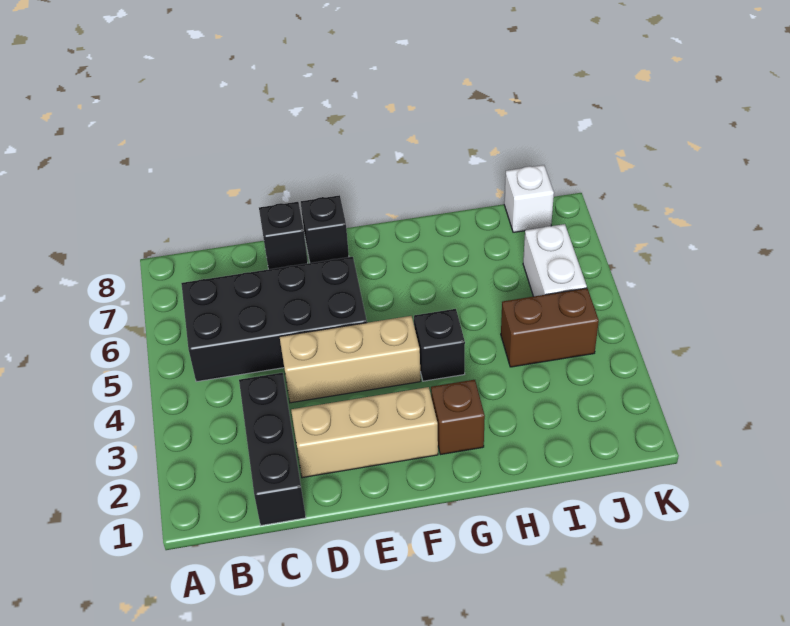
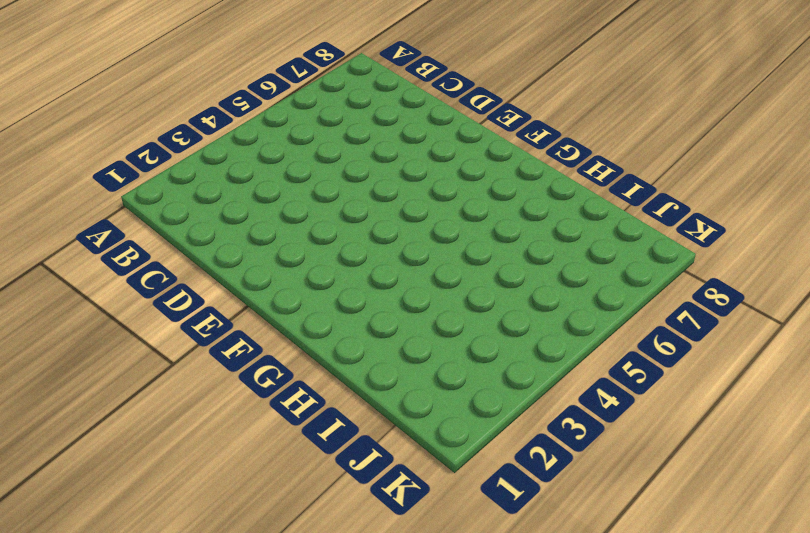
none -> black 2x4 brick [181,257,367,382]
none -> black 1x3 brick [239,373,306,525]

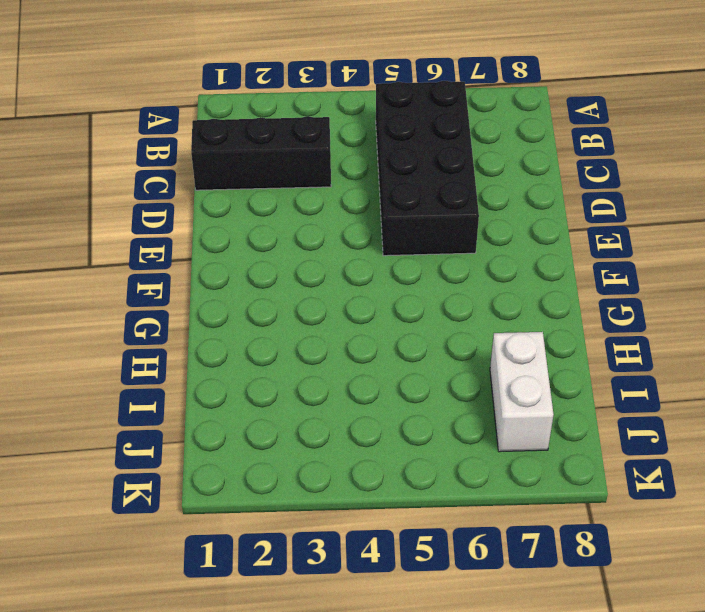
white 1x2 brick [490,332,554,452] -> white 1x2 brick turned to [523,224,587,296]
none -> tan 1x3 brick [291,387,438,478]
none -> tan 1x3 brick [280,316,421,403]

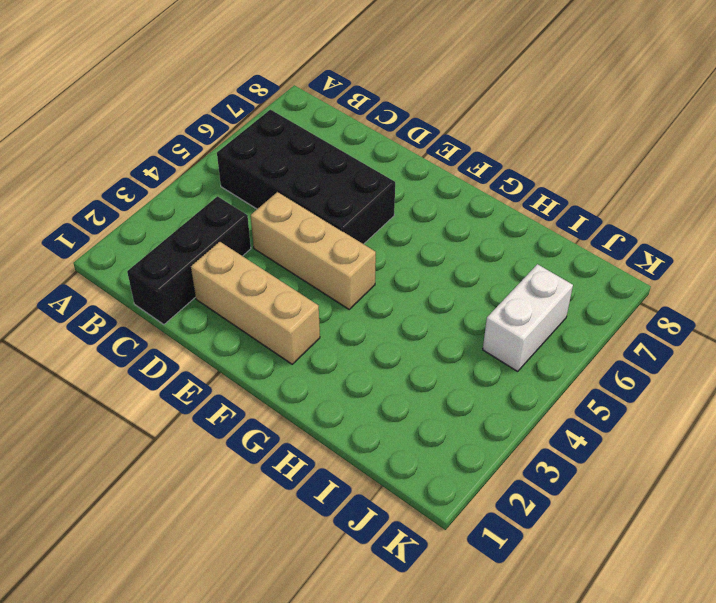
none -> black 1x1 brick [259,202,308,269]
none -> black 1x1 brick [301,195,349,263]

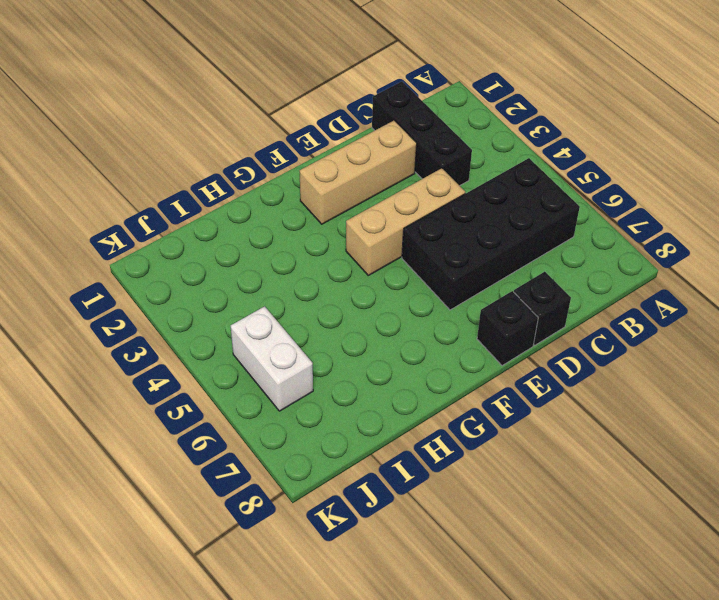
none -> brown 1x1 brick [431,380,485,455]
none -> black 1x1 brick [414,309,465,381]

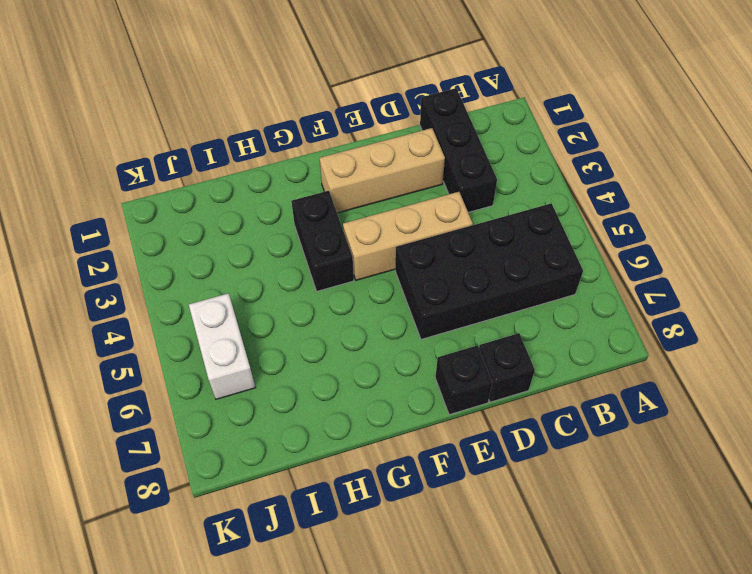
black 1x2 brick [291,191,354,291] -> black 1x1 brick [414,309,465,381]
none -> brown 1x1 brick [431,380,485,455]
none -> brown 1x2 brick [501,288,599,367]

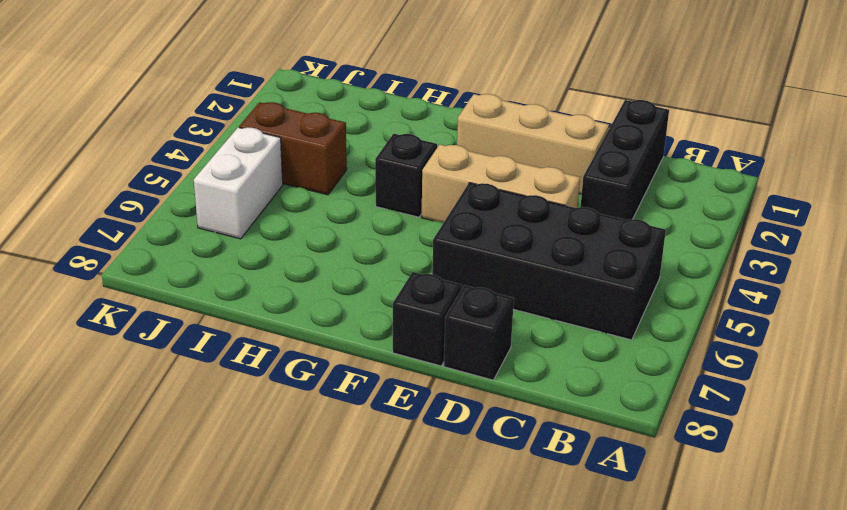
none -> brown 1x1 brick [431,380,485,455]
none -> white 1x1 brick [504,165,554,232]

